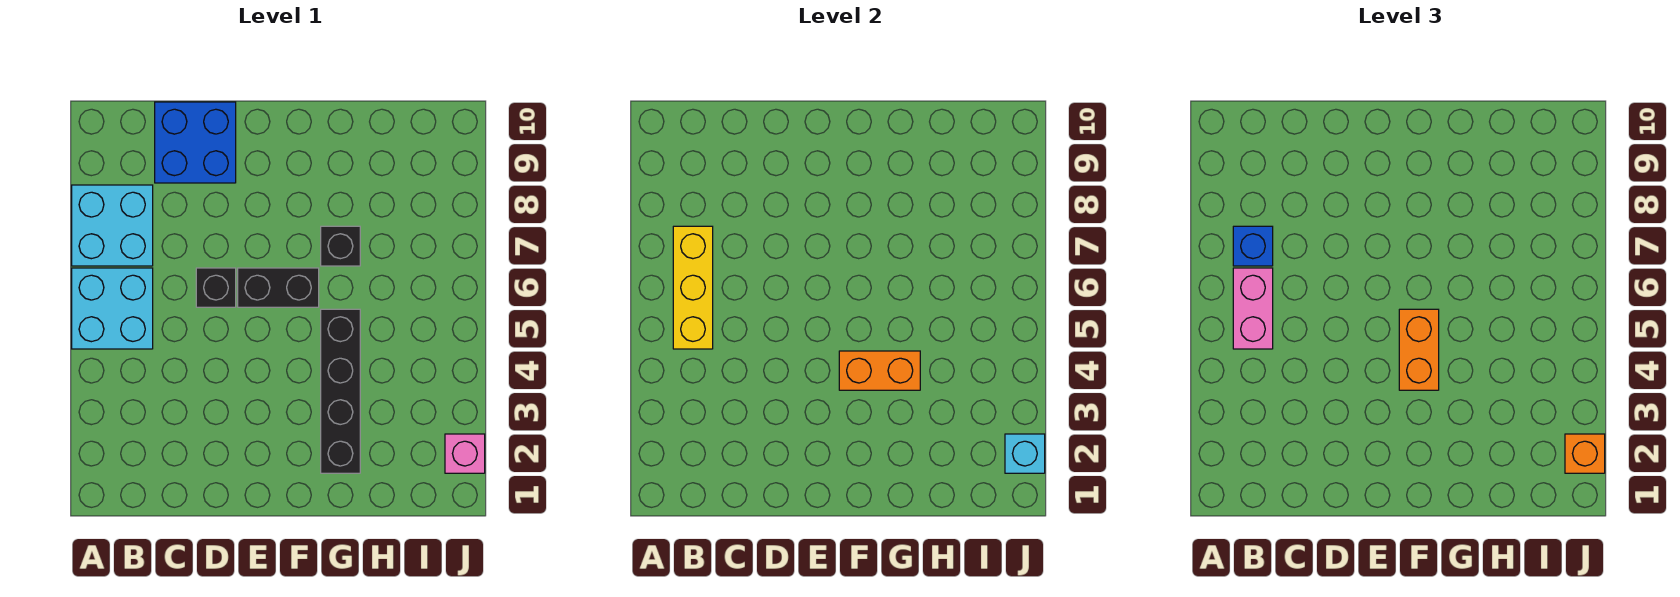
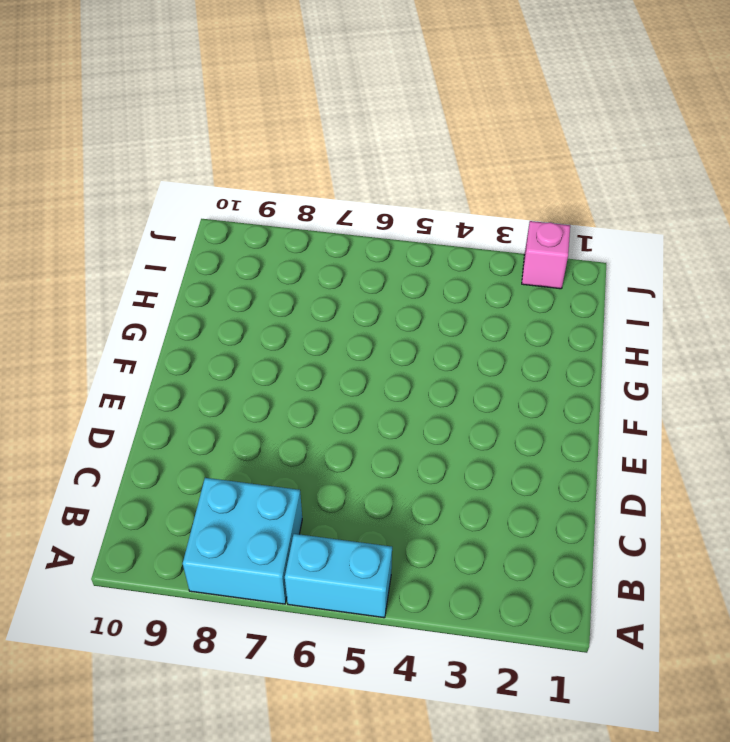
cyan 1x2 brick [285,534,392,618] -> cyan 2x2 brick [72,268,153,349]
none -> blue 2x2 brick [155,102,236,183]
none -> black 1x1 brick [196,268,236,307]
none -> black 1x2 brick [238,268,319,307]

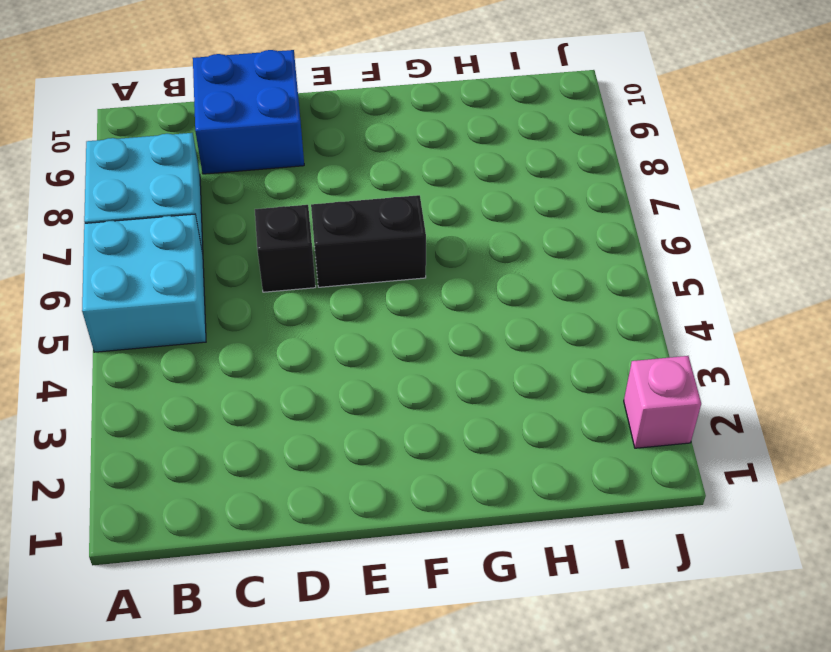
none -> black 1x4 brick [321,309,360,473]
none -> black 1x1 brick [321,226,360,266]
none -> yellow 1x3 brick [673,226,713,349]

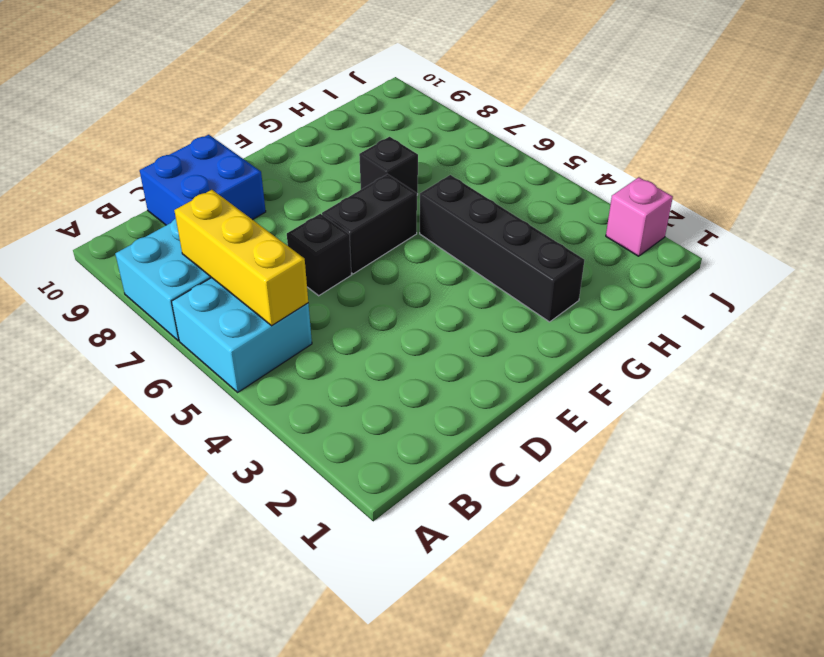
none -> orange 1x2 brick [839,351,920,390]
none -> cyan 1x1 brick [1005,434,1045,473]
none -> pink 1x2 brick [1233,268,1273,349]

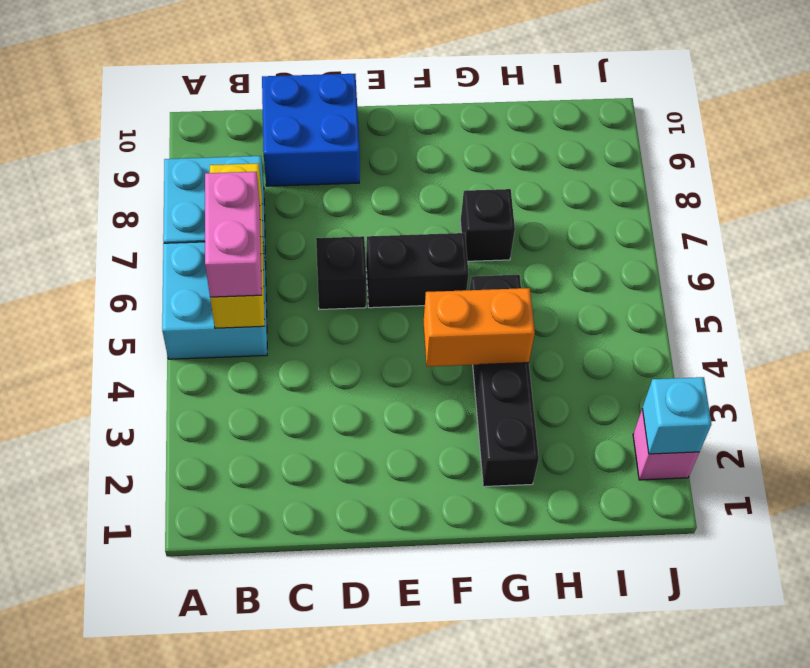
none -> blue 1x1 brick [1233,226,1273,266]
none -> orange 1x2 brick [1399,309,1439,390]
none -> orange 1x1 brick [1565,434,1605,473]

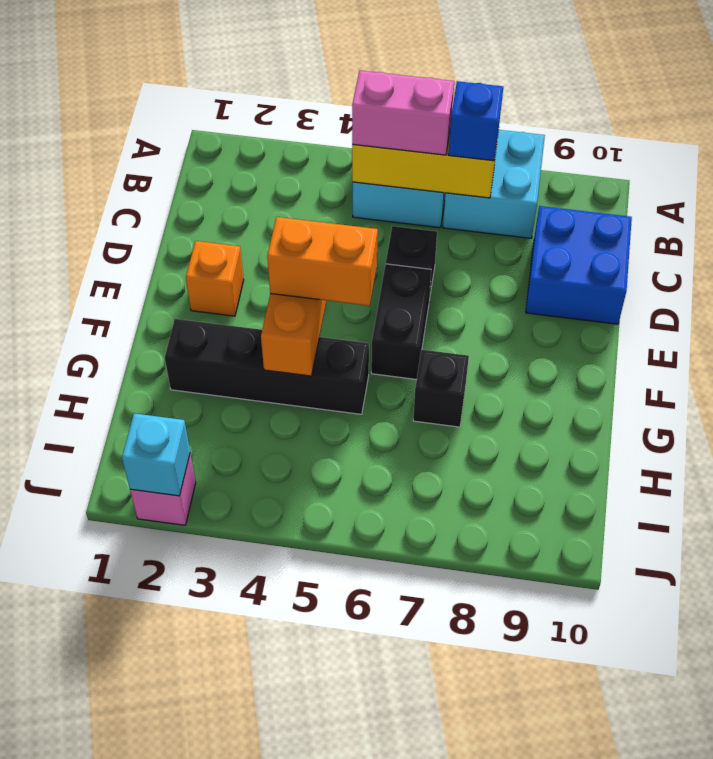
orange 1x1 brick [186,241,244,316] -> orange 1x1 brick moved to [1565,434,1605,473]

